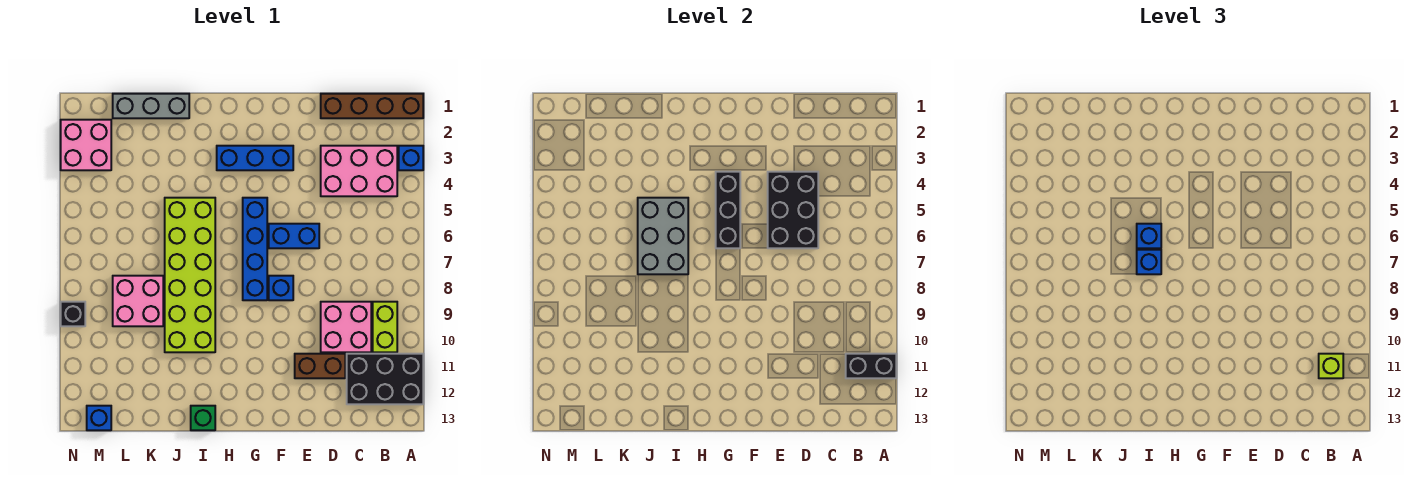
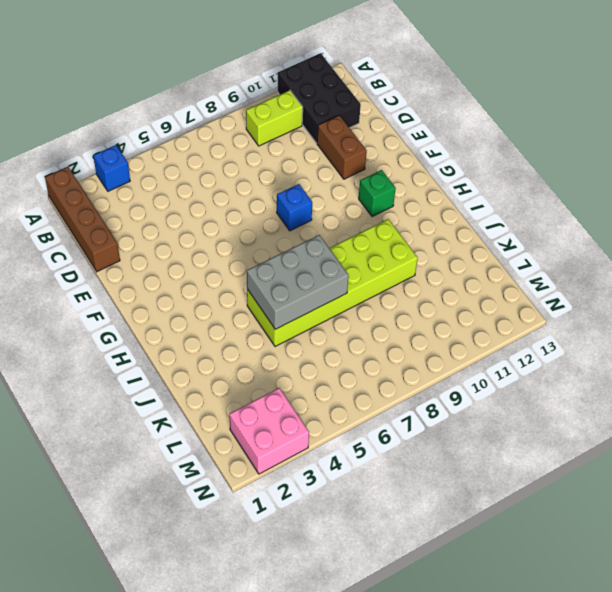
green 1x1 brick [359,170,396,217] -> green 1x1 brick moved to [191,406,215,430]
none -> pink 2x3 brick [321,146,397,196]
none -> pink 2x2 brick [321,302,371,352]
none -> blue 1x2 brick [269,224,319,248]

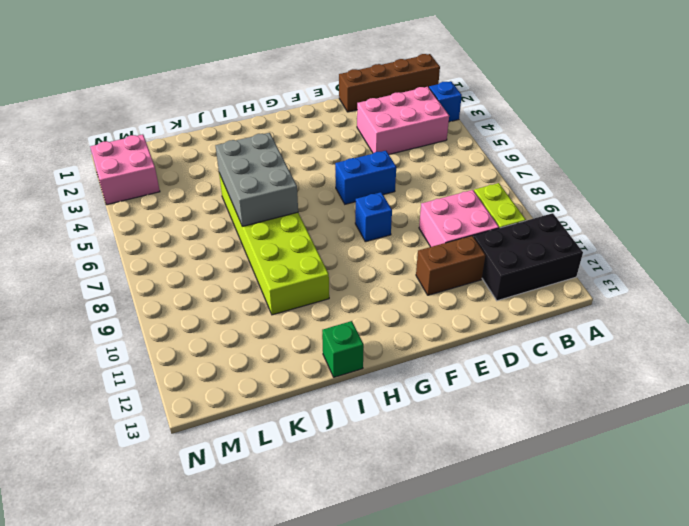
none -> blue 1x3 brick [217,146,293,170]
none -> blue 1x4 brick [243,198,267,300]
none -> grey 1x3 brick [113,94,189,118]

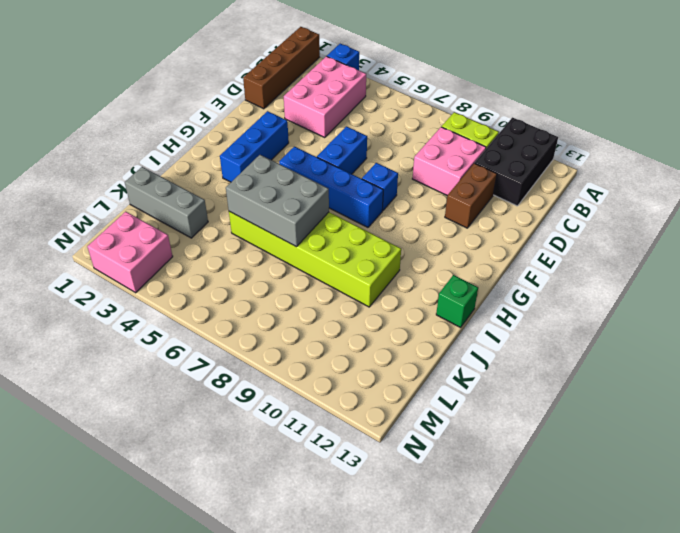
grey 1x3 brick [125,167,208,238] -> grey 1x3 brick turned to [113,94,189,118]
none -> pink 2x2 brick [113,276,163,326]
none -> blue 1x1 brick [87,406,111,430]
none -> black 1x1 brick [61,302,85,326]

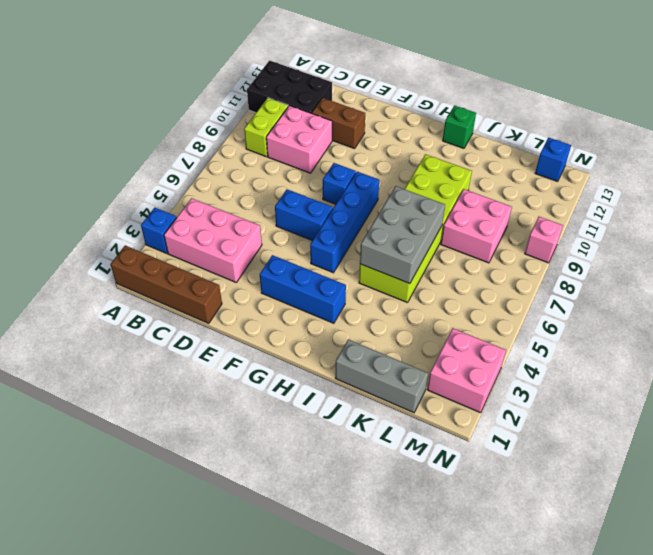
pink 1x1 brick [525,217,563,263] -> black 1x1 brick [61,302,85,326]
none -> black 1x2 brick [846,354,896,378]
none -> black 2x3 brick [768,172,818,248]
none -> black 1x3 brick [716,172,740,248]

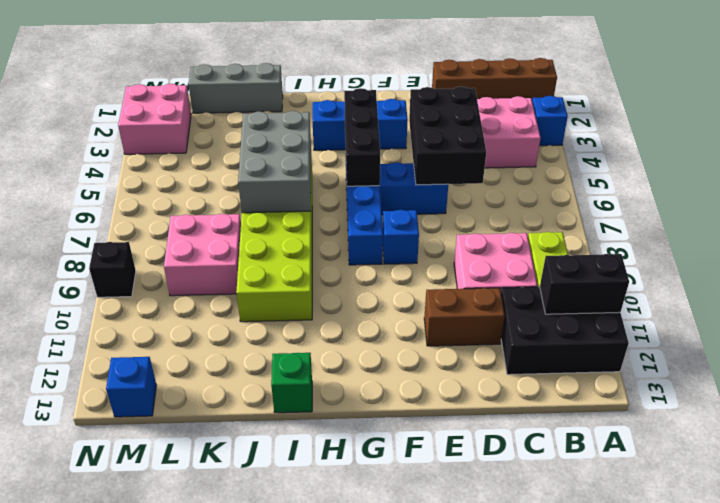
none -> lime 1x1 brick [1319,354,1343,378]
none -> blue 1x1 brick [1137,224,1161,248]
none -> blue 1x1 brick [1137,250,1161,274]

